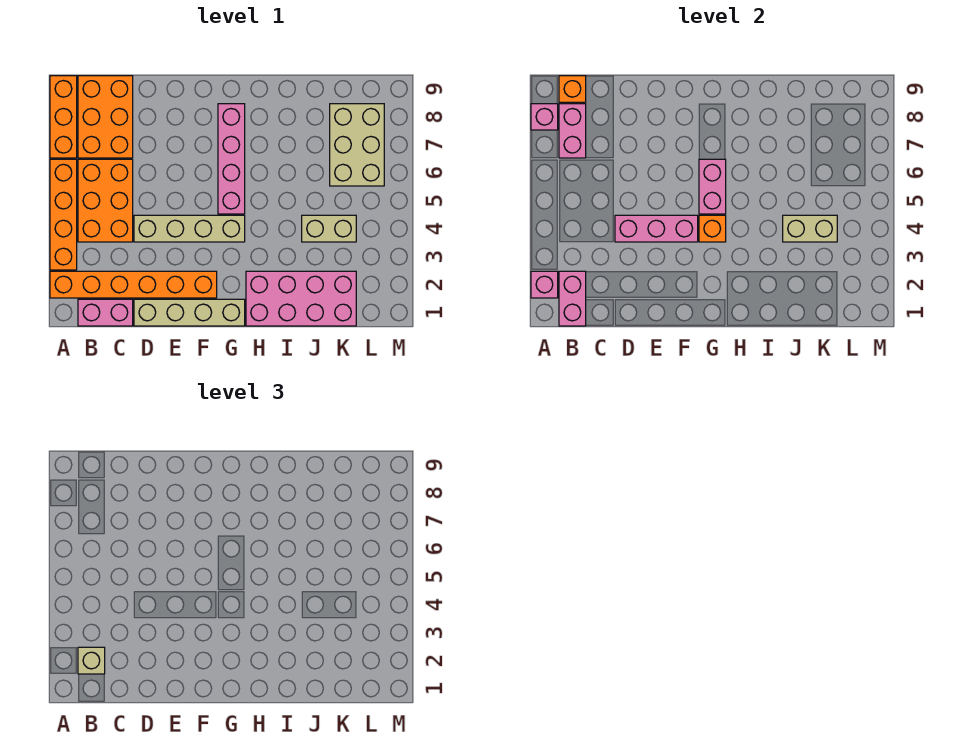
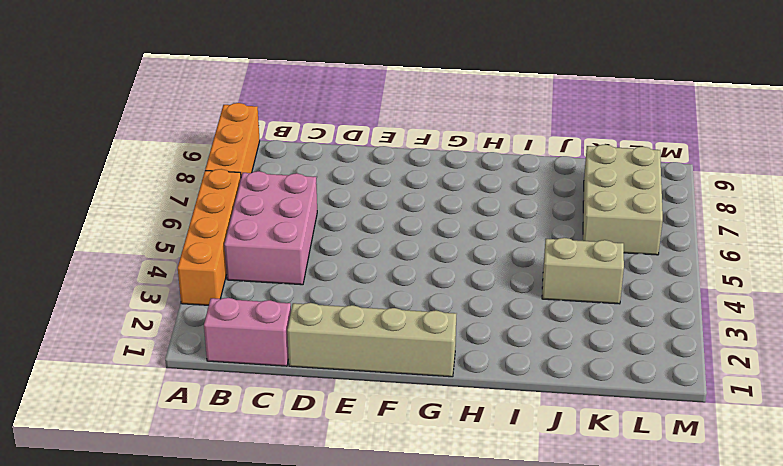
pink 2x3 brick [224,171,317,285] -> orange 2x3 brick [78,159,133,242]
none -> orange 1x6 brick [50,271,217,298]
none -> orange 2x3 brick [78,76,133,158]
none -> tan 1x4 brick [134,215,245,242]

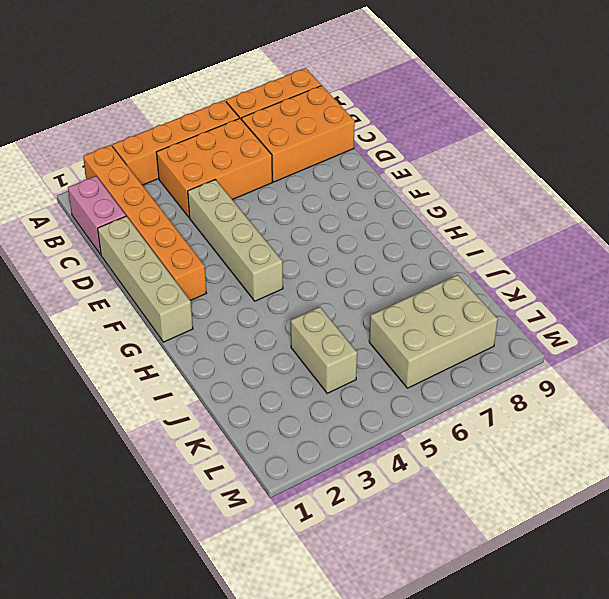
none -> pink 1x4 brick [218,104,245,214]
none -> pink 2x4 brick [246,271,356,326]
none -> pink 1x1 brick [531,271,558,298]

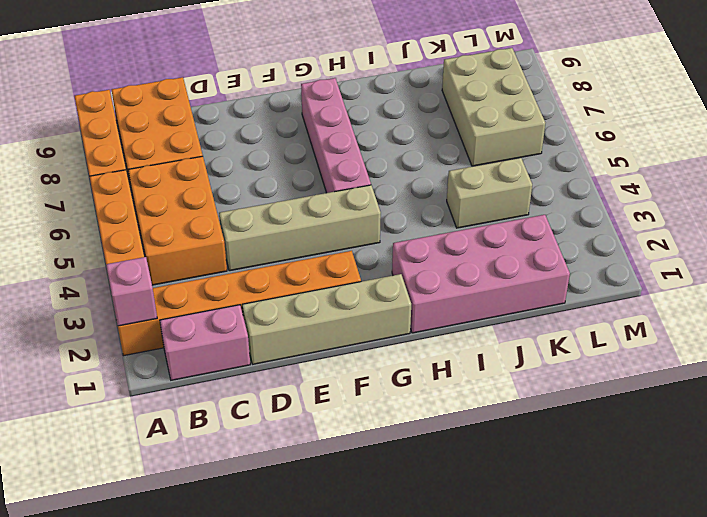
none -> pink 1x1 brick [531,104,558,130]
none -> pink 1x2 brick [559,271,586,326]
none -> pink 1x2 brick [559,104,586,158]

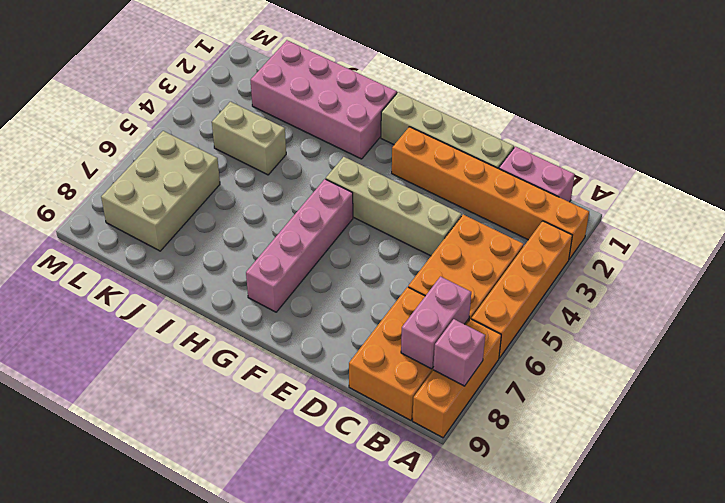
none -> pink 1x1 brick [531,271,558,298]
none -> pink 1x2 brick [559,271,586,326]
none -> orange 1x1 brick [559,76,586,102]

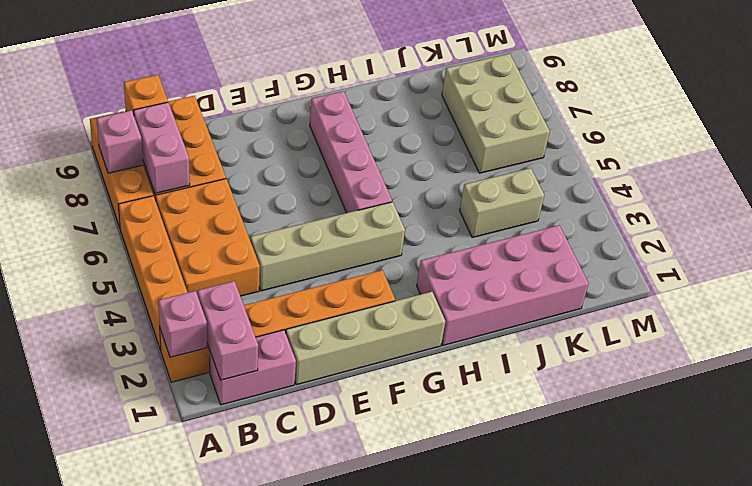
none -> pink 1x3 brick [615,215,698,242]
none -> orange 1x1 brick [699,215,726,242]
none -> pink 1x2 brick [699,159,726,214]

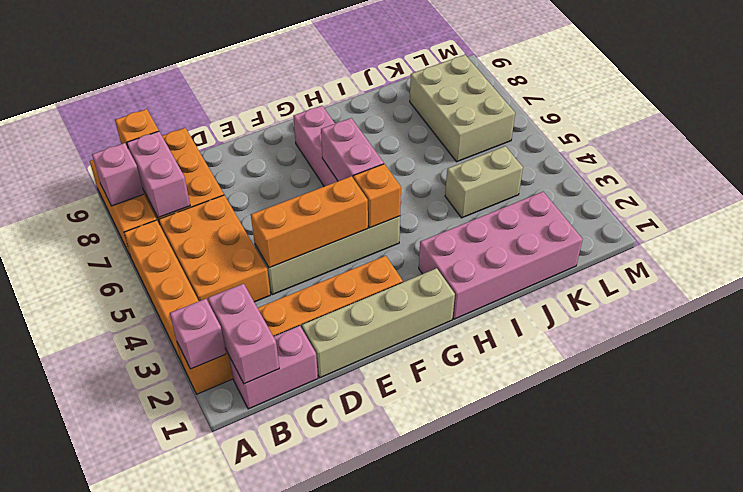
orange 1x3 brick [251,176,368,268] -> pink 1x3 brick [615,215,698,242]
none -> tan 1x2 brick [783,215,837,242]
none -> tan 1x1 brick [78,647,105,674]

